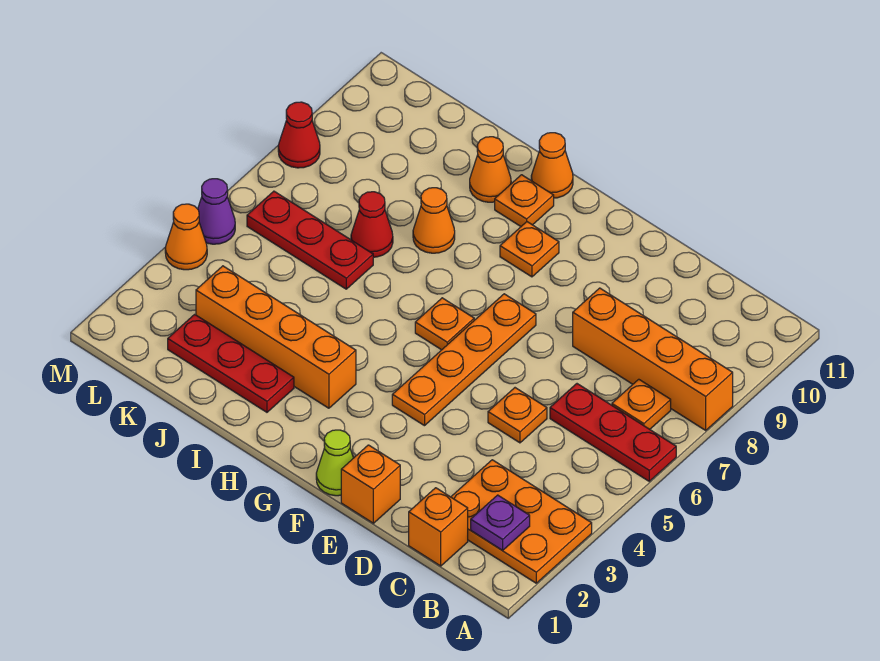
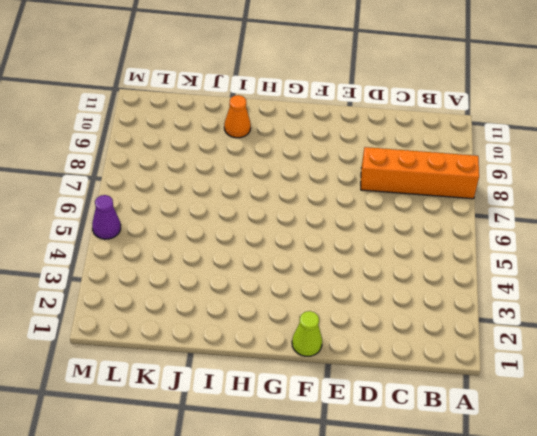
none -> orange 2x3 plate [451,460,592,583]
none -> red 1x3 plate [550,384,676,481]
none -> orange 1x1 plate [612,379,671,429]

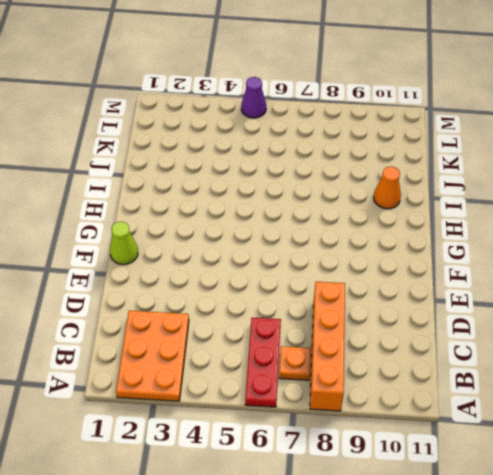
none -> orange 1x1 brick [409,488,468,566]
none -> orange 1x1 plate [488,388,547,443]
none -> orange 1x1 brick [341,445,400,523]

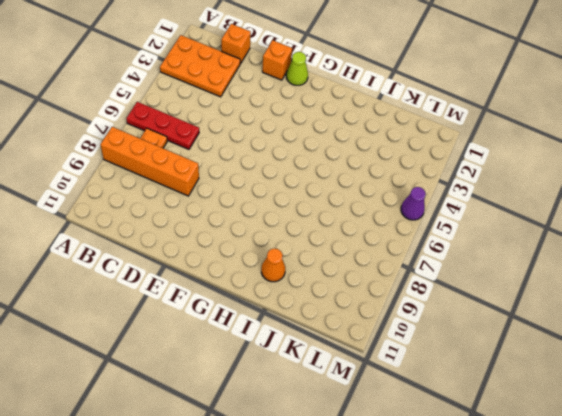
none -> orange 1x1 plate [488,388,547,443]
none -> orange 1x4 plate [392,294,536,426]
none -> orange 1x1 plate [415,298,474,350]

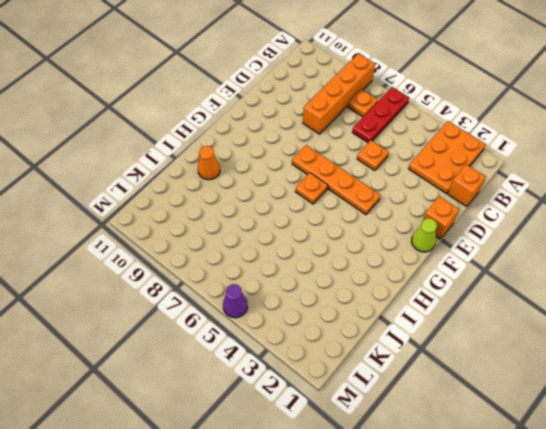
none -> orange 1x1 plate [500,222,559,277]
none -> orange 1x4 brick [196,266,356,408]
none -> orange 1x1 plate [495,175,554,226]

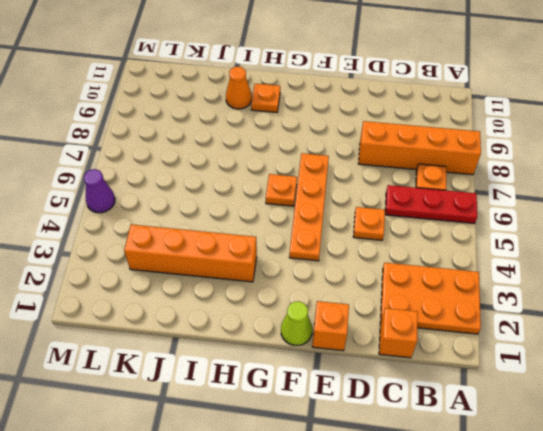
none -> orange 1x1 plate [500,222,559,277]
none -> orange 1x1 cone [531,133,573,198]
none -> red 1x3 plate [168,314,294,412]

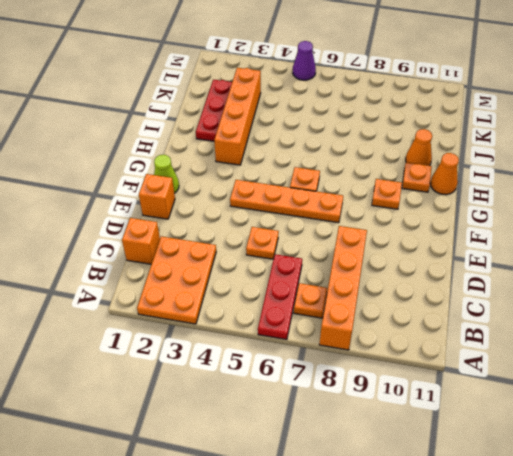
none -> orange 1x1 cone [413,188,455,253]
none -> red 1x3 plate [247,191,373,289]
none -> red 1x1 cone [351,192,393,257]

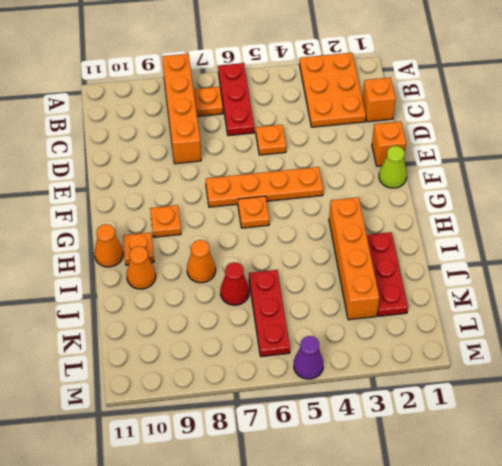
none -> orange 1x1 cone [165,204,207,270]
none -> red 1x1 cone [278,102,320,168]
none -> purple 1x1 plate [471,495,530,551]

